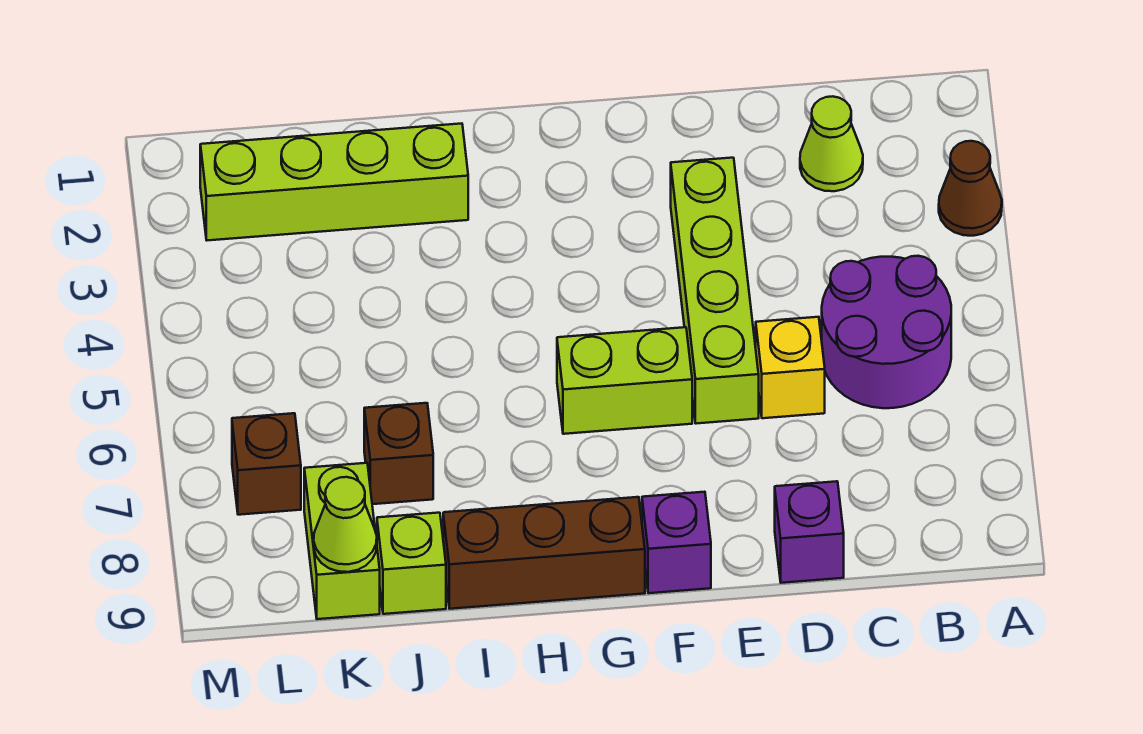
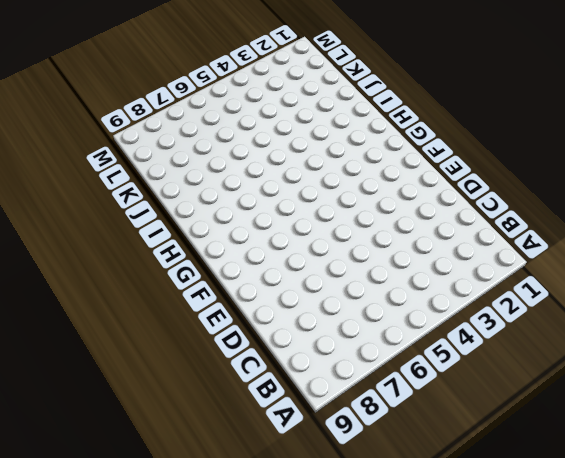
none -> brown 1x1 cone [939,141,1002,236]
none -> purple 2x2 round brick [822,256,951,408]
none -> lime 1x1 cone [800,96,863,191]

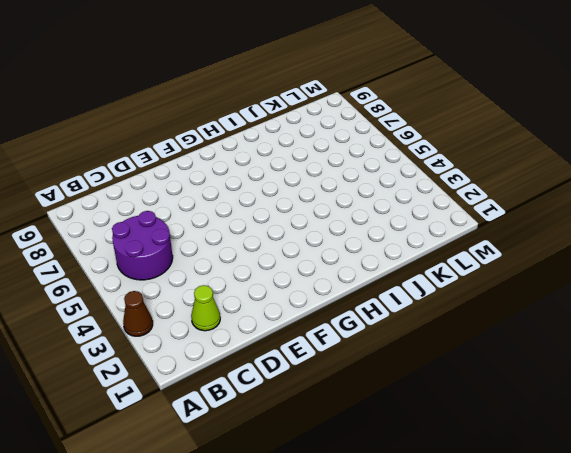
none -> yellow 1x1 brick [756,317,825,418]
none -> purple 1x1 brick [775,481,844,583]
none -> lime 1x4 brick [671,158,759,424]

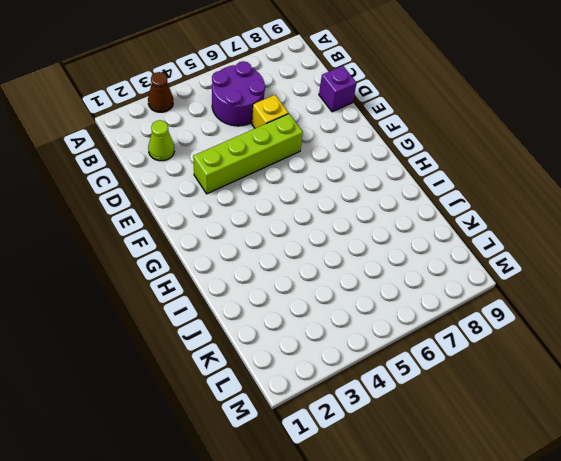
none -> lime 1x2 brick [557,327,692,434]
none -> purple 1x1 brick [642,492,711,593]
none -> brown 1x3 brick [443,497,645,609]

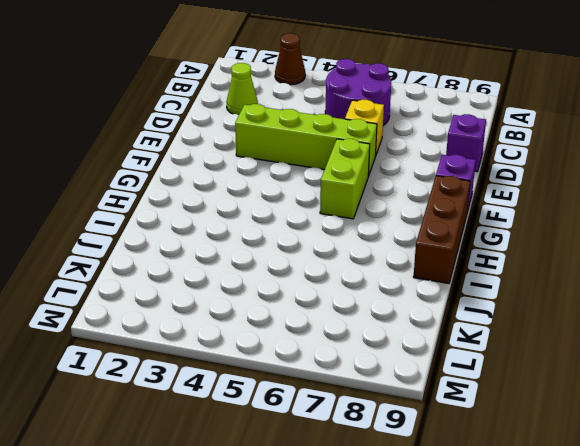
none -> lime 1x4 brick [200,124,468,240]
none -> brown 1x1 brick [364,403,433,504]
none -> lime 1x1 brick [377,513,446,614]

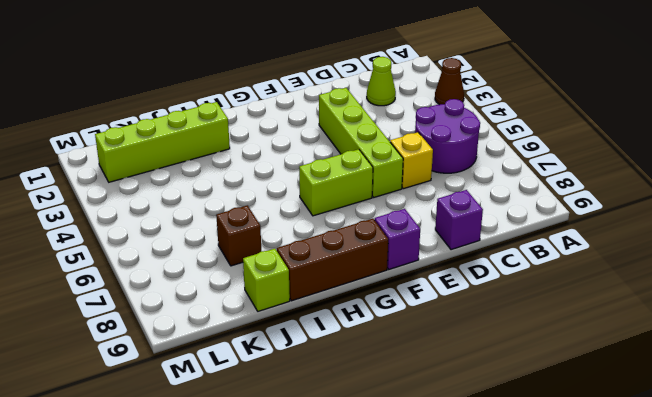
none -> lime 1x2 brick [304,463,380,619]
none -> brown 1x1 brick [232,413,301,515]
none -> lime 1x1 cone [314,477,377,572]

